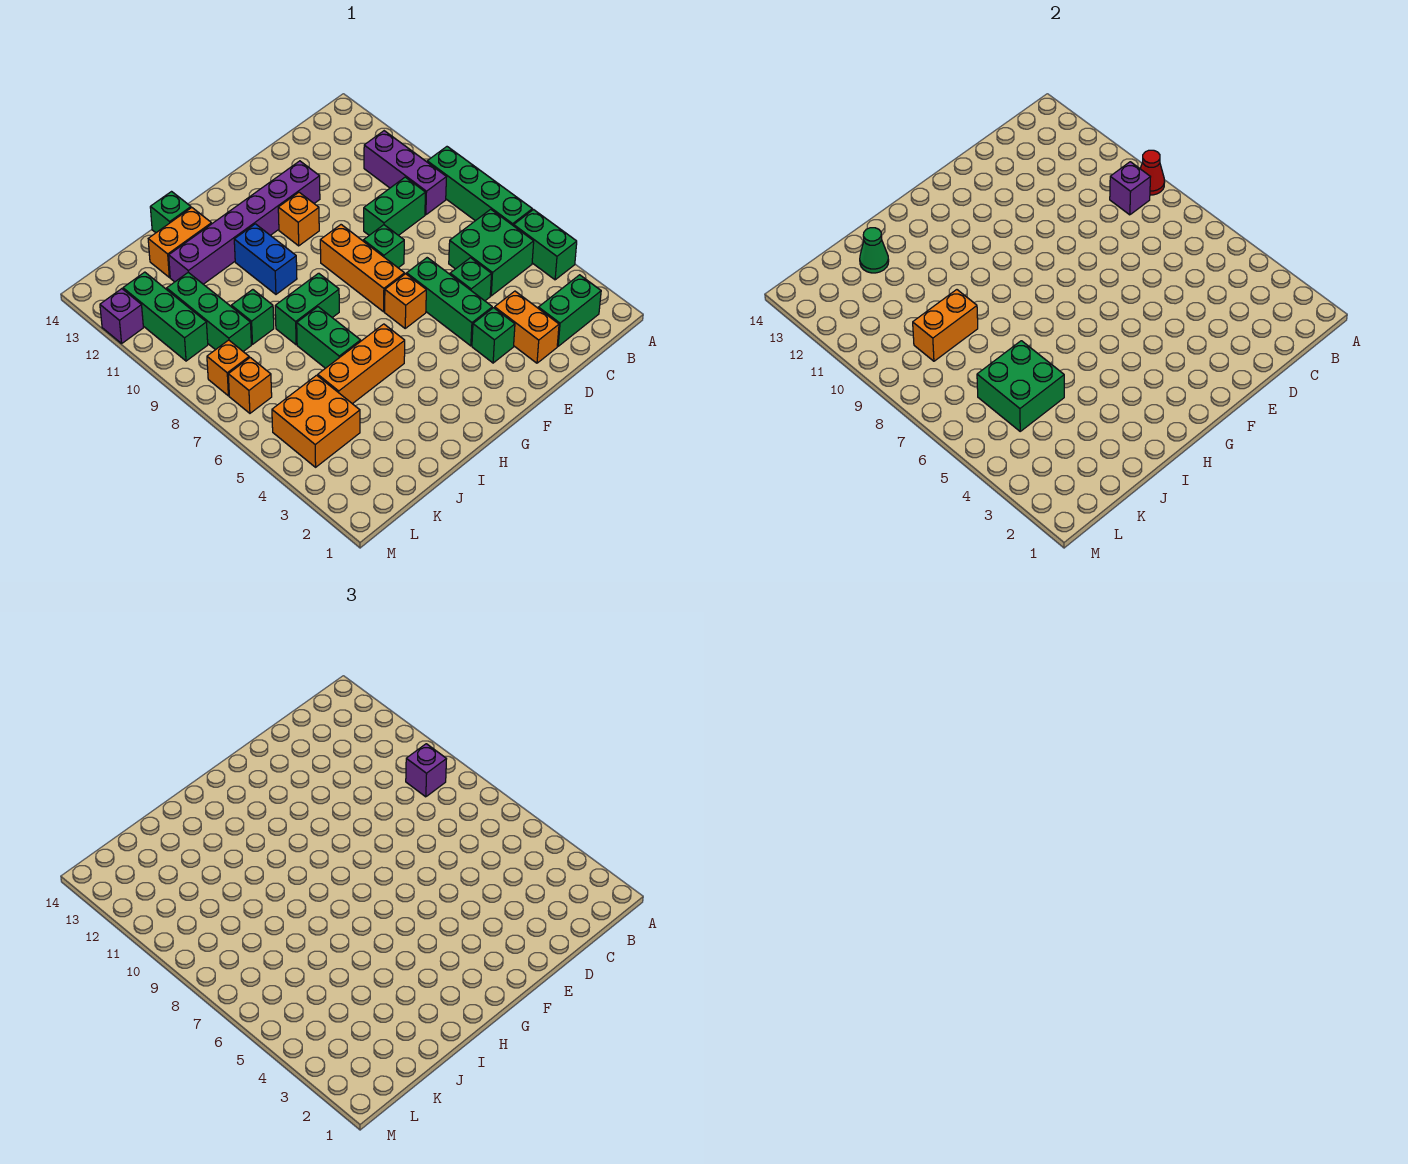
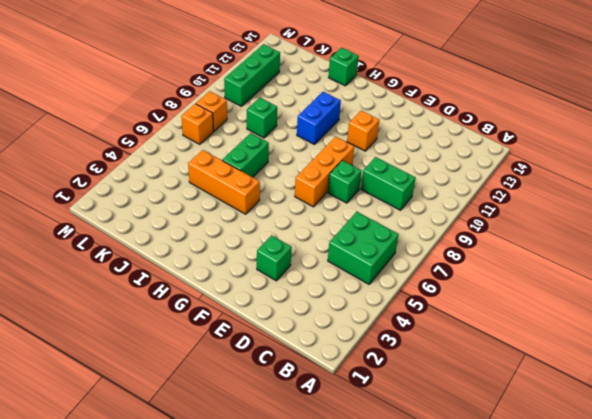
none -> green 1x2 brick [514,210,577,280]
none -> green 1x4 brick [427,147,532,226]
none -> green 1x2 brick [538,275,601,346]
none -> purple 1x3 brick [364,131,446,215]

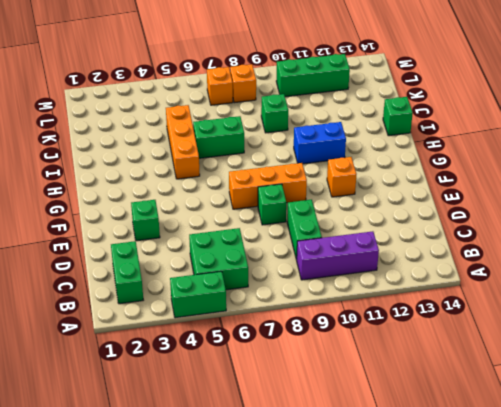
none -> green 1x4 brick [427,147,532,226]
none -> orange 1x2 brick [495,291,559,363]
none -> green 1x1 brick [450,258,491,301]
none -> green 1x3 brick [407,258,492,346]

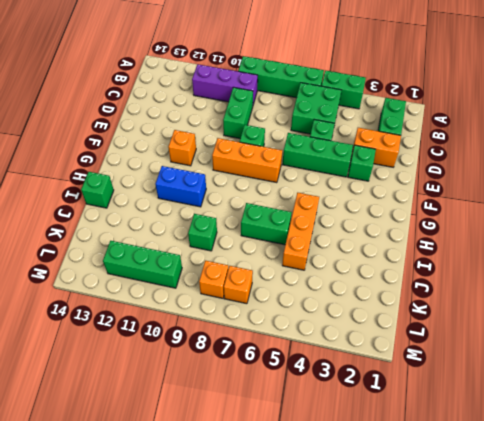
none -> purple 1x6 brick [169,161,320,284]
none -> orange 1x1 brick [385,274,426,328]
none -> green 1x2 brick [275,273,339,345]
none -> orange 1x2 brick [148,208,212,277]

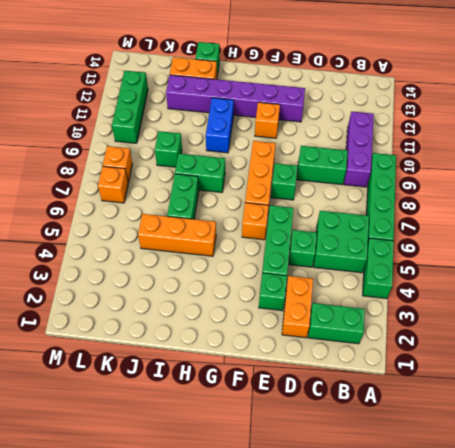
none -> orange 2x2 brick [272,375,360,467]
none -> green 1x3 brick [167,272,251,351]
none -> purple 1x1 brick [100,289,143,343]
none -> red 1x1 cone [1140,150,1165,195]

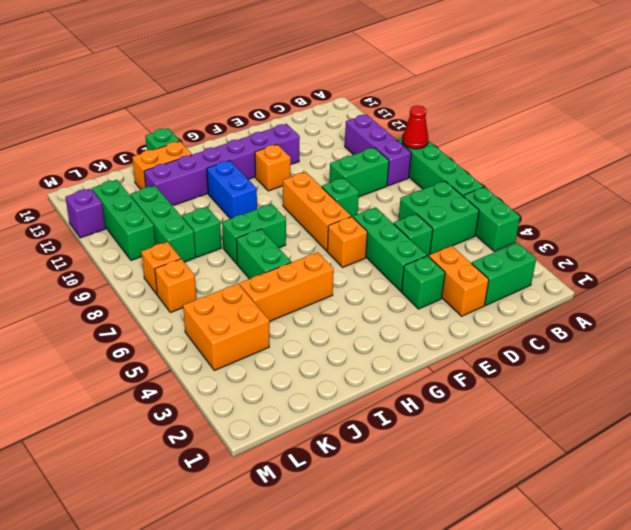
none -> purple 1x1 brick [1110,162,1150,215]
none -> green 2x2 brick [977,341,1064,431]
none -> orange 1x2 brick [913,290,978,361]
none -> green 1x1 cone [860,228,889,273]

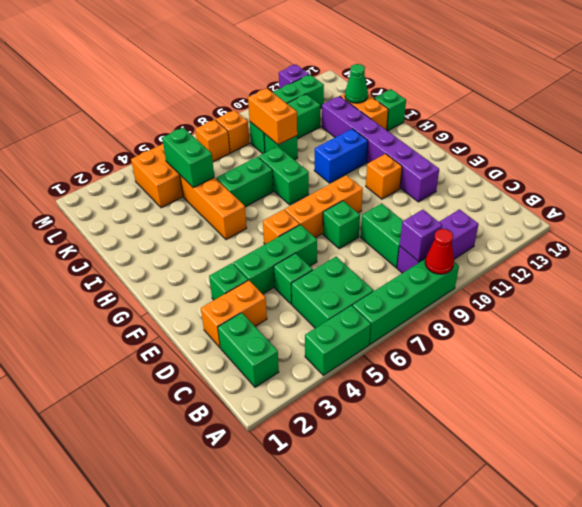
green 1x2 brick [162,128,214,188] -> green 2x2 brick [977,341,1064,431]
none -> purple 1x1 brick [406,744,446,797]

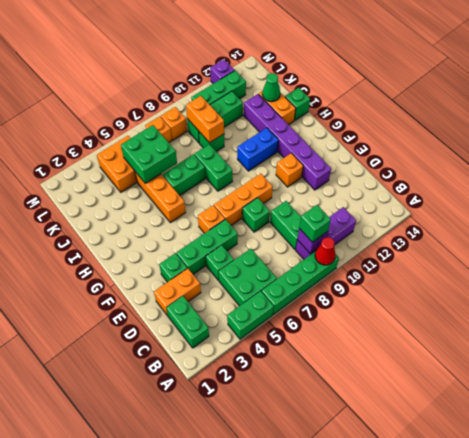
green 1x1 brick [299,205,331,242] -> purple 1x1 brick [406,744,446,797]

